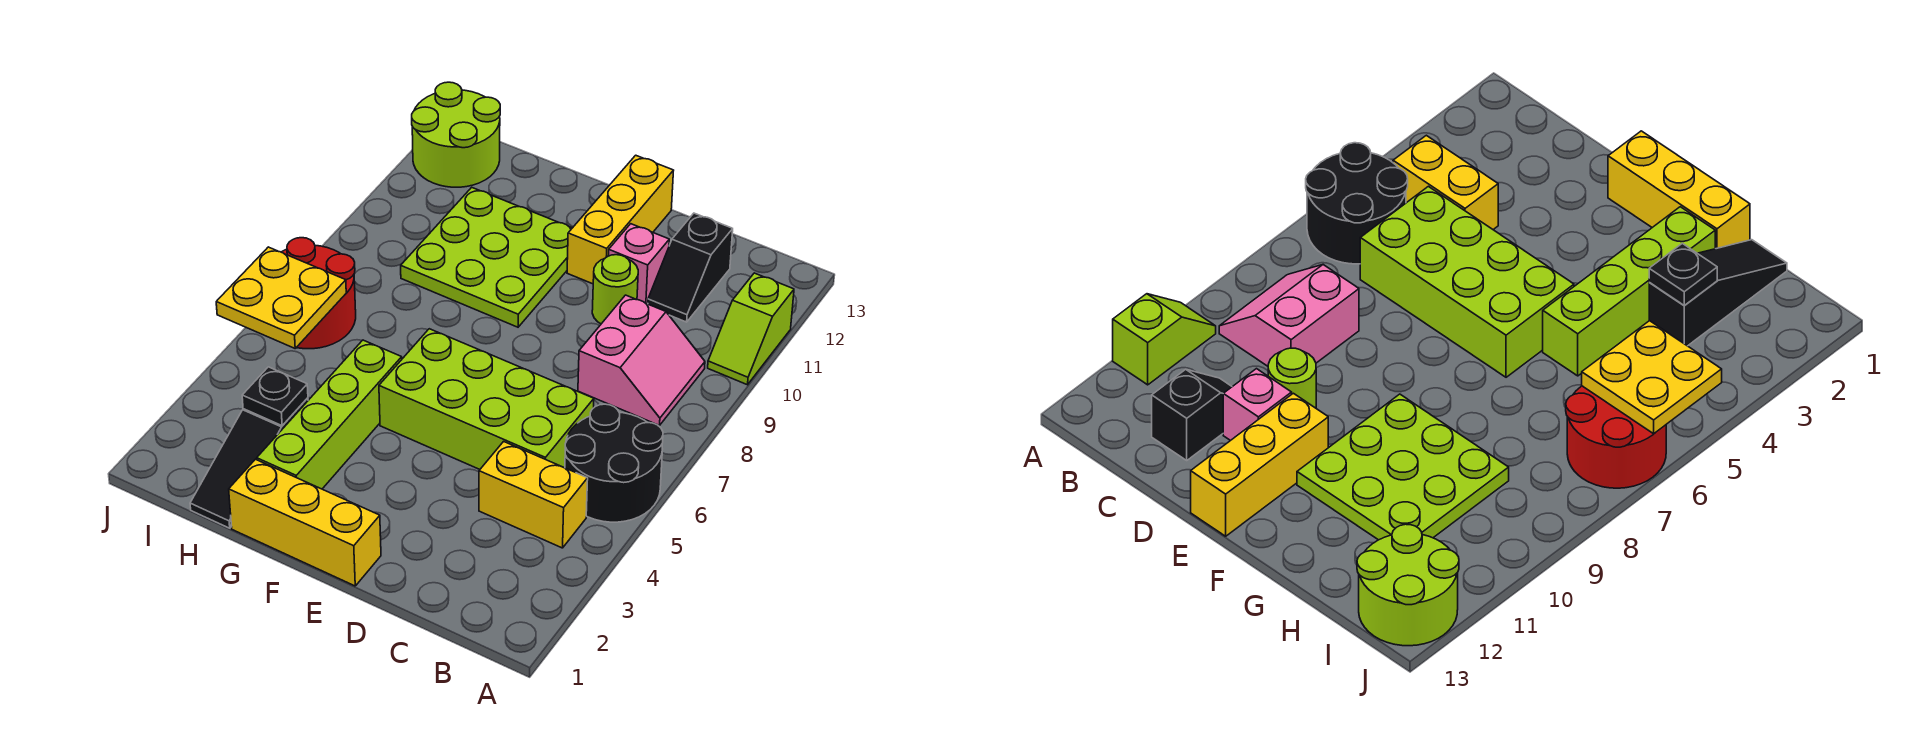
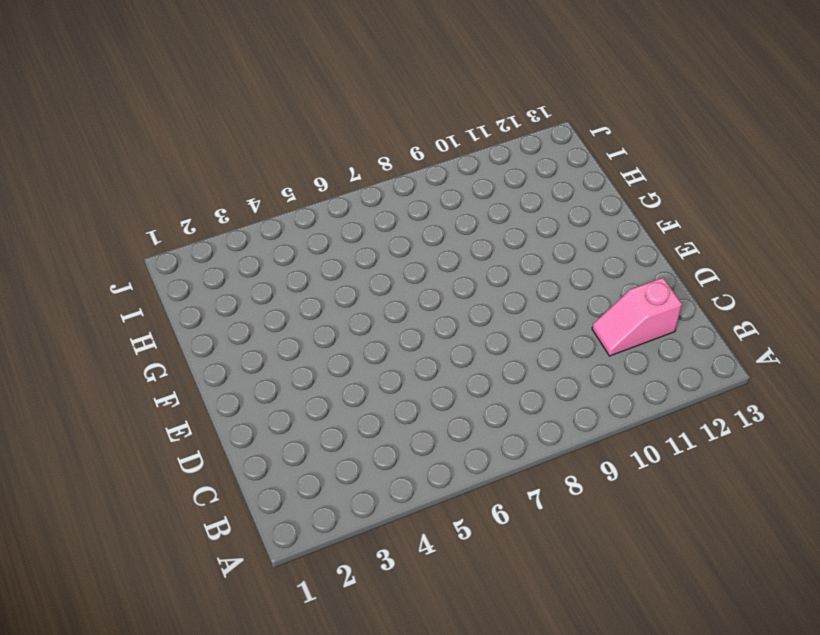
pink 1x2 slope [592,278,682,356] -> black 1x2 slope [648,213,733,322]
none -> black 2x2 round brick [565,404,663,522]
none -> lime 1x2 slope [708,273,794,385]
none -> yellow 1x2 brick [479,441,588,548]

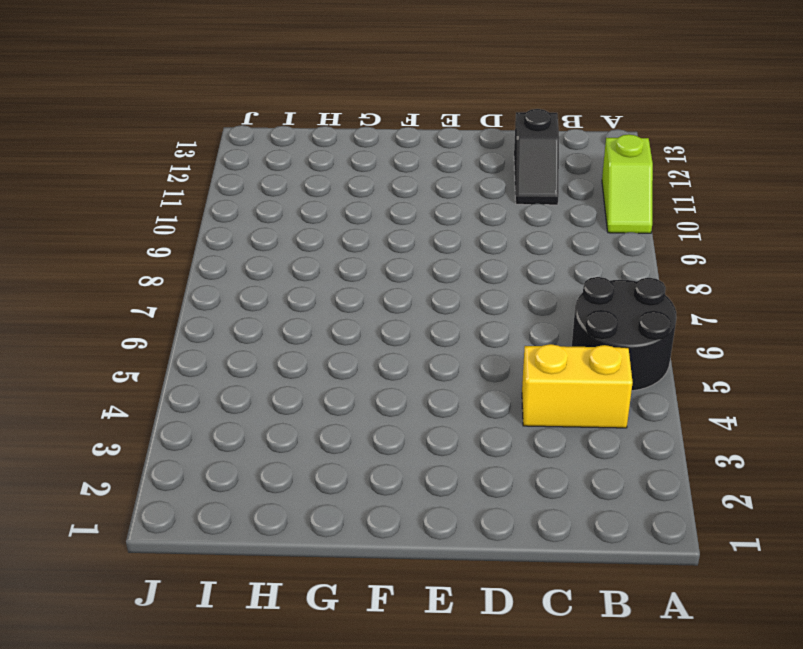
none -> pink 2x2 slope [578,295,705,426]
none -> lime 2x4 brick [379,329,594,469]
none -> lime 1x1 round brick [592,255,638,324]

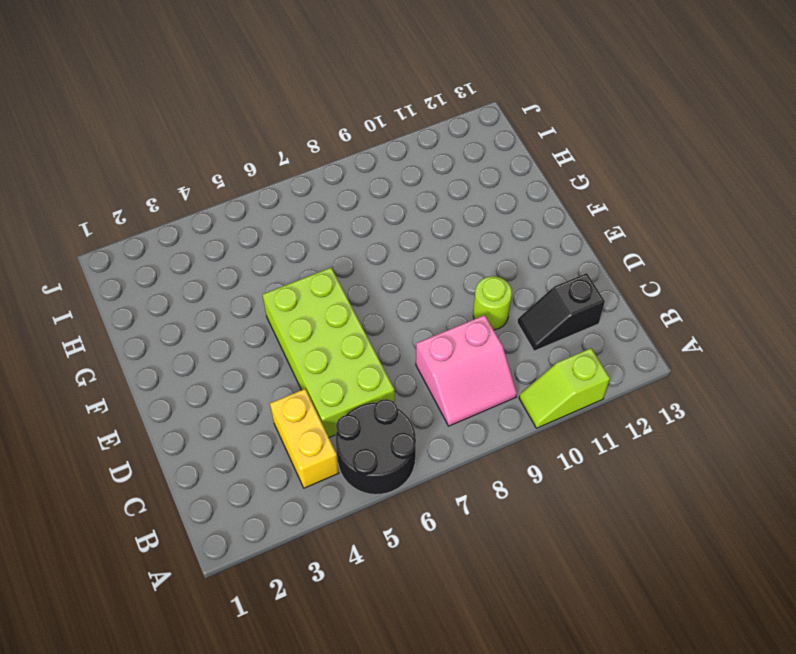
none -> pink 1x1 brick [609,224,669,304]
none -> yellow 1x3 brick [229,459,381,586]
none -> yellow 1x3 brick [567,155,674,284]

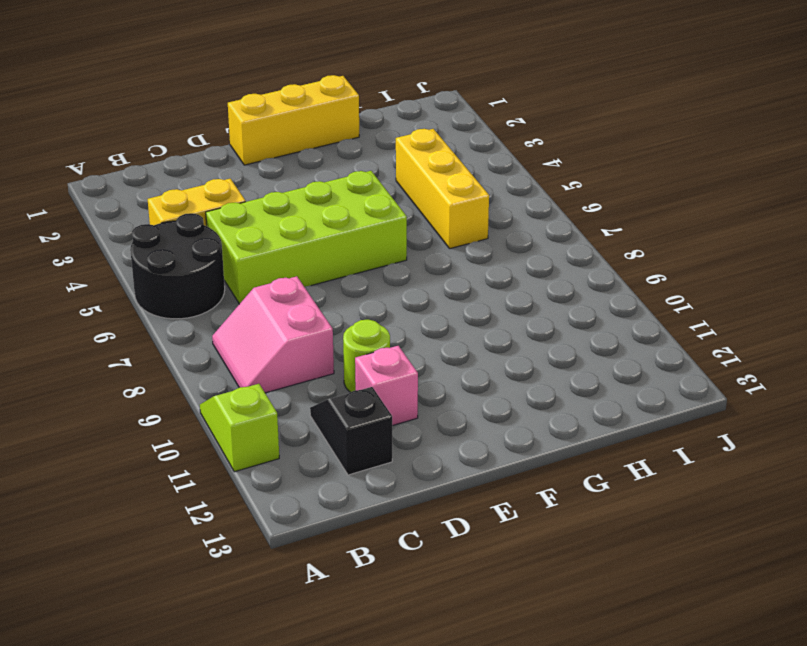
yellow 1x3 brick [396,129,489,249] -> yellow 1x3 brick moved to [567,155,674,284]
none -> lime 3x3 plate [401,187,572,327]
none -> lime 1x4 brick [257,340,402,489]
none -> black 1x3 slope [190,398,308,528]

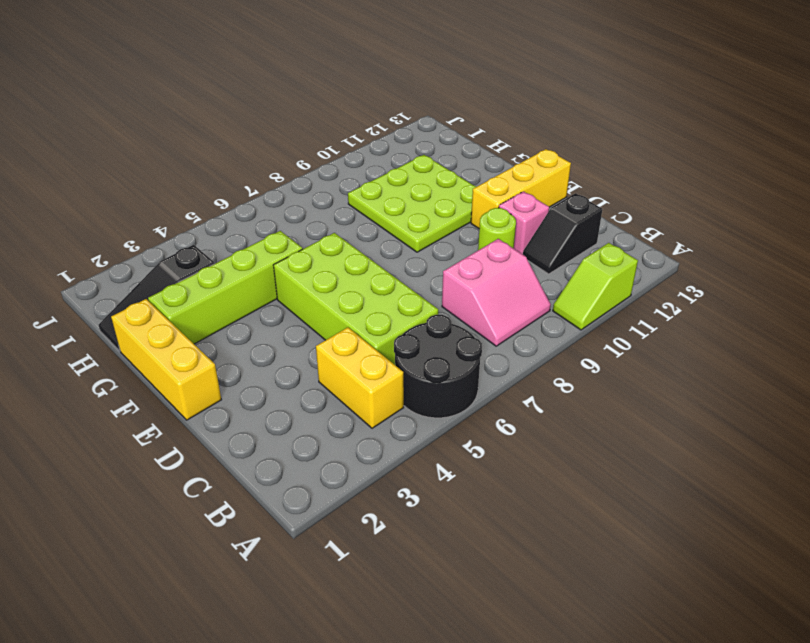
none -> red 2x2 round brick [282,238,356,349]
none -> lime 2x2 round brick [412,82,500,187]
none -> black 1x1 plate [242,367,308,426]

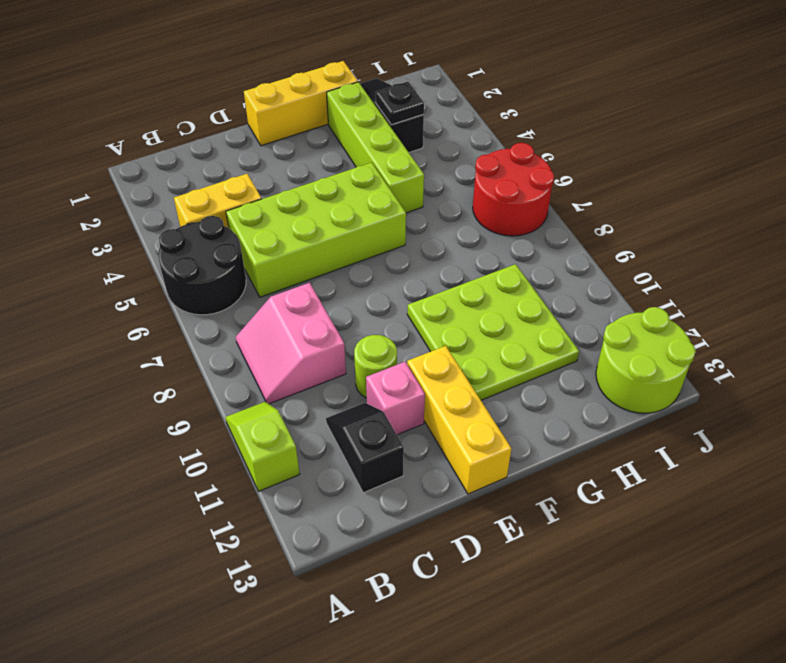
none -> yellow 2x2 plate [216,247,346,348]

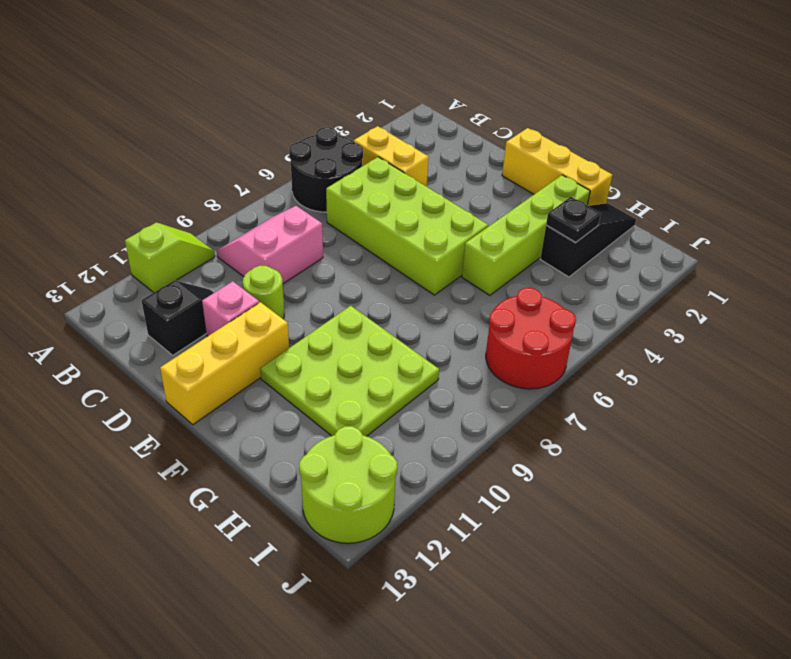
none -> yellow 2x2 plate [216,247,346,348]

